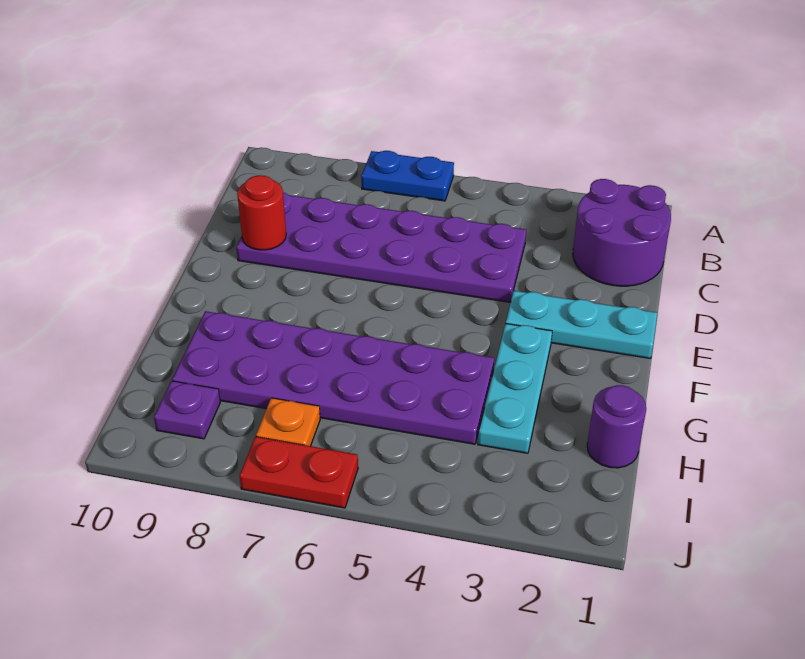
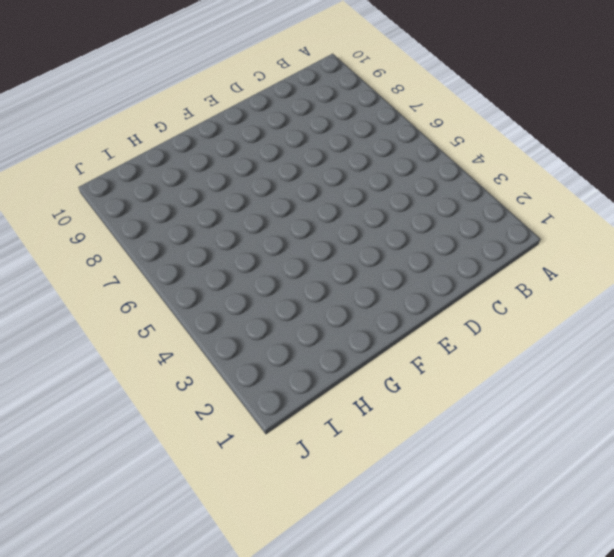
none -> blue 1x2 plate [361,151,454,201]
none -> purple 2x2 round brick [573,179,671,286]

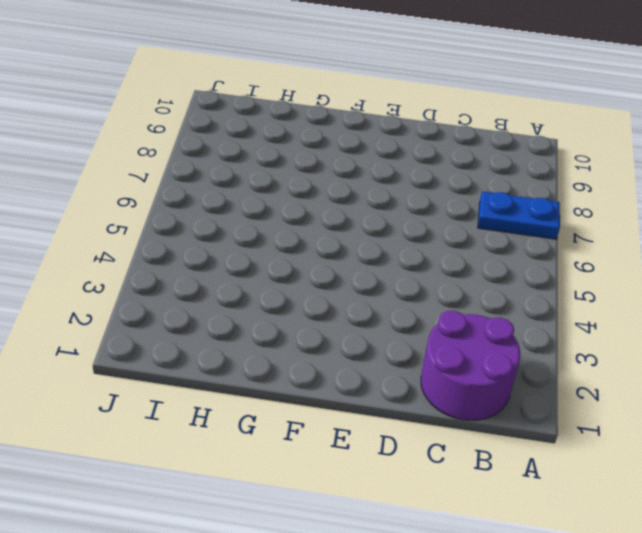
blue 1x2 plate [478,191,560,239] -> blue 1x2 plate turned to [361,151,454,201]
none -> purple 2x6 plate [236,192,526,302]
none -> cyan 1x3 plate [506,291,657,358]

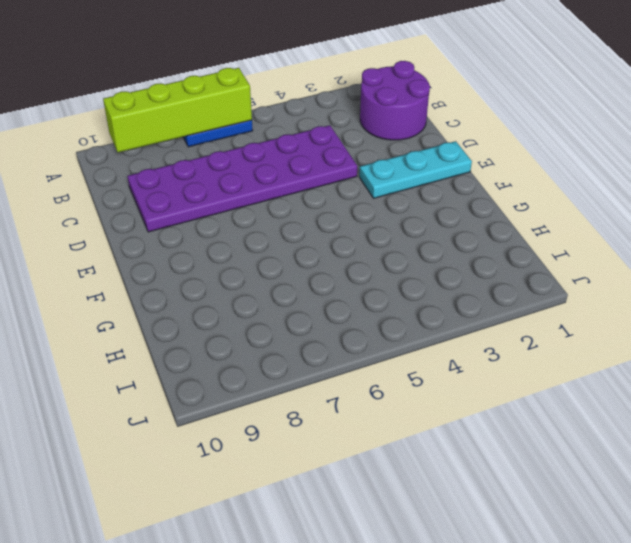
lime 1x4 brick [103,68,252,152] -> none
none -> cyan 1x3 plate [478,324,552,453]
none -> purple 2x6 plate [172,311,494,444]

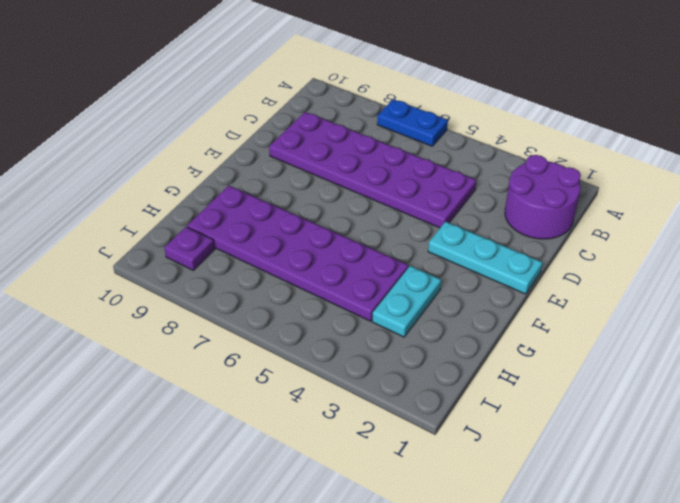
cyan 1x2 plate [372,266,441,337] -> cyan 1x3 plate [478,324,552,453]
none -> purple 1x1 round brick [587,385,646,468]
none -> orange 1x1 plate [256,398,320,446]

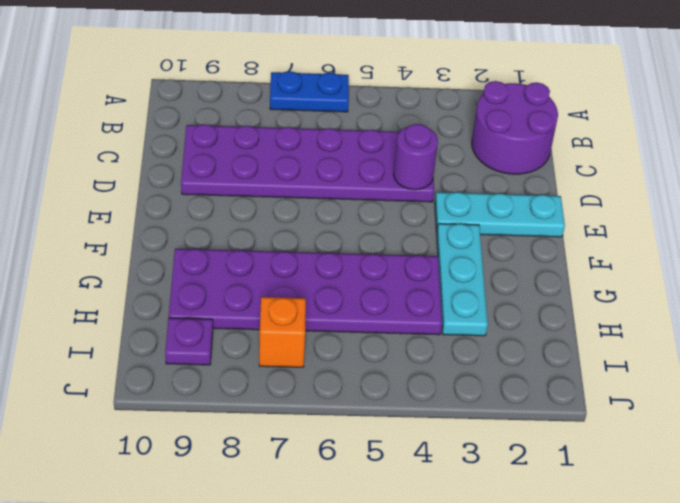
purple 1x1 round brick [394,124,438,190] -> purple 1x1 round brick moved to [587,385,646,468]
orange 1x1 brick [259,297,306,367] -> orange 1x1 plate [256,398,320,446]
none -> red 1x2 plate [240,437,358,508]
none -> red 1x1 round brick [237,175,286,250]

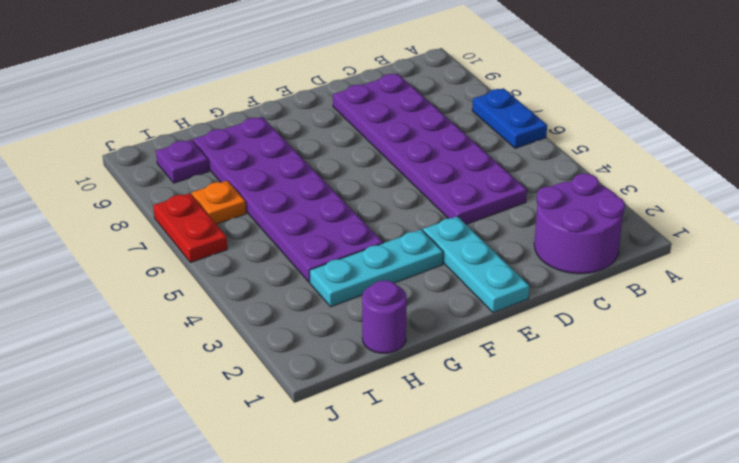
none -> red 1x1 round brick [237,175,286,250]

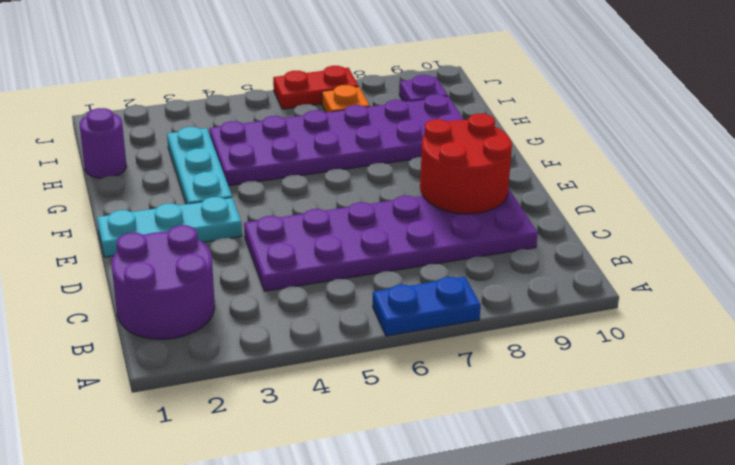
red 2x2 round brick [420,114,512,214] -> red 1x1 round brick [237,175,286,250]

